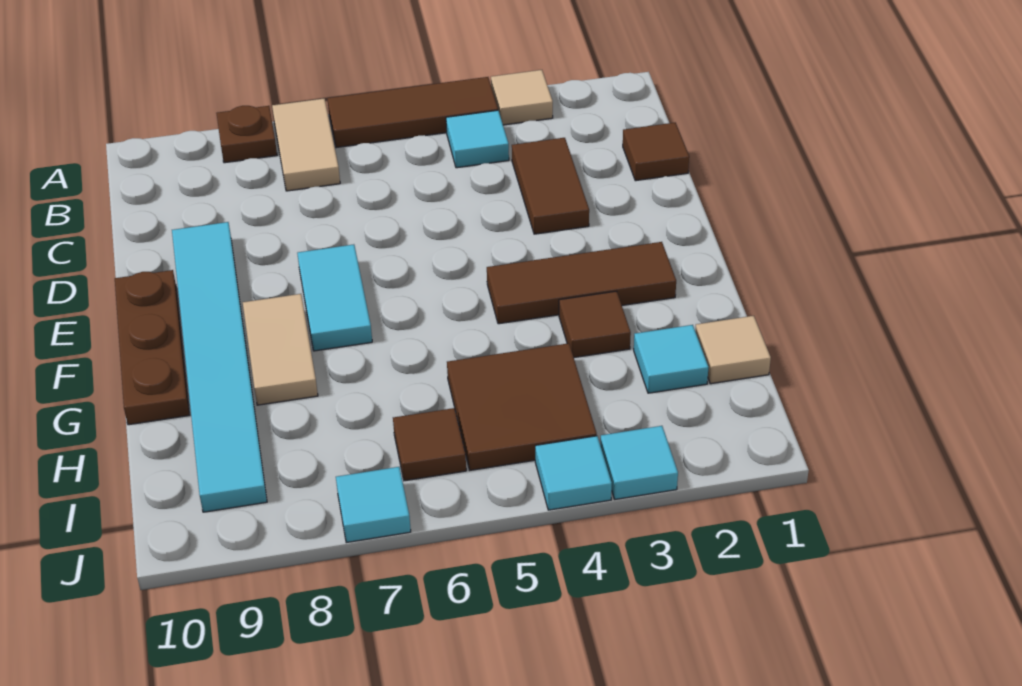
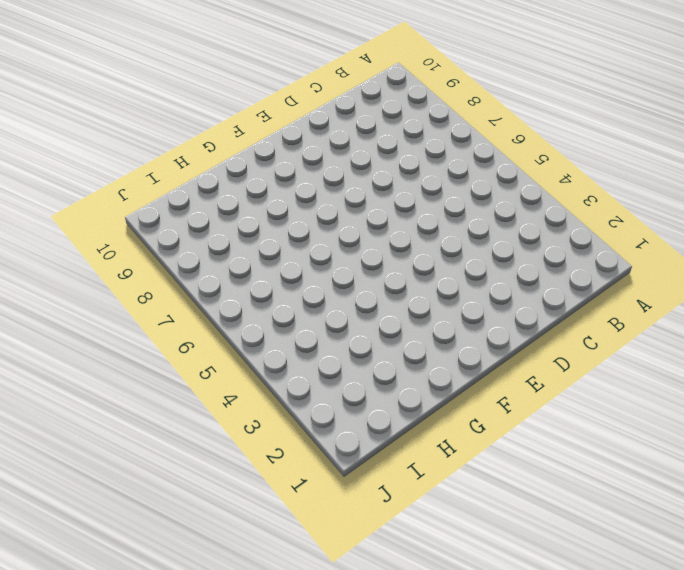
none -> tan 1x1 tile [491,70,553,125]
none -> brown 1x3 tile [327,77,498,148]
none -> tan 1x2 tile [272,99,340,191]

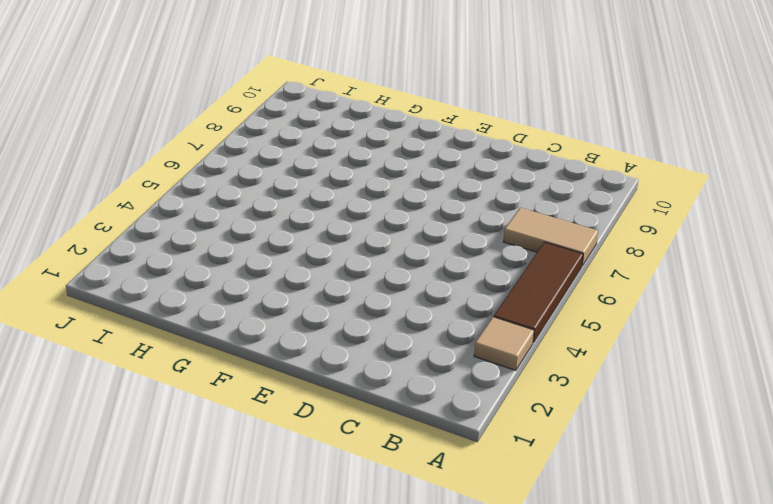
none -> brown 1x1 plate [216,106,277,163]
none -> cyan 1x1 tile [446,110,509,168]
none -> brown 1x1 tile [623,123,689,181]

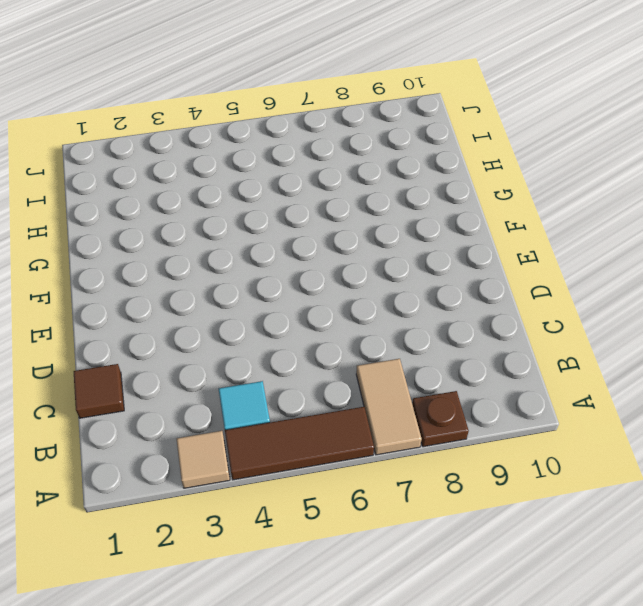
none -> brown 1x2 tile [512,138,589,234]
none -> cyan 1x6 tile [172,222,267,512]
none -> cyan 1x2 tile [297,244,372,351]

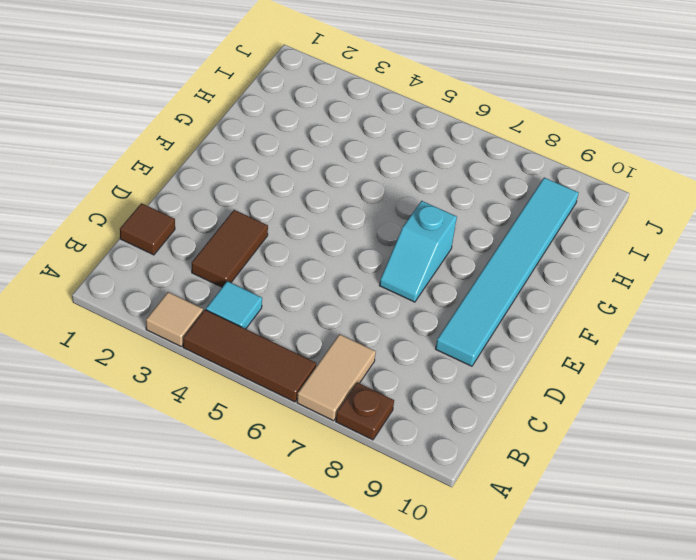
cyan 1x2 slope [379,201,457,302] -> cyan 1x2 tile [297,244,372,351]
none -> brown 1x3 plate [115,270,189,425]
none -> brown 1x3 tile [487,242,676,324]
none -> tan 1x2 tile [243,294,318,405]

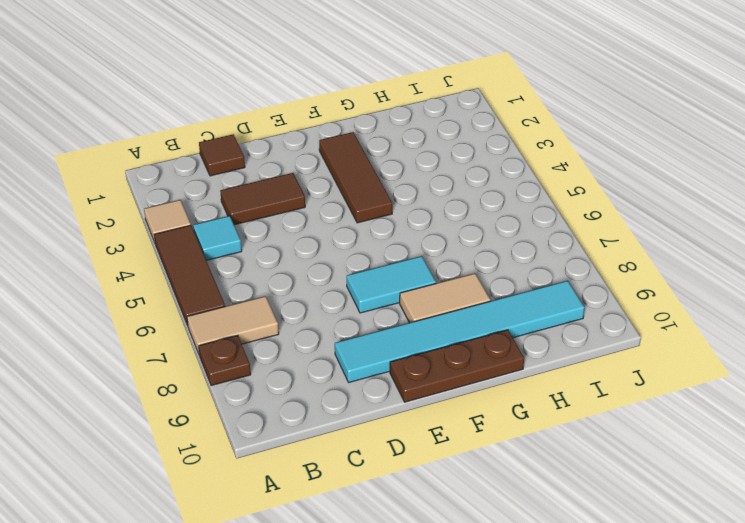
none -> brown 1x1 tile [559,291,631,358]
none -> tan 1x1 tile [695,316,771,384]
none -> cyan 1x1 tile [634,325,709,393]

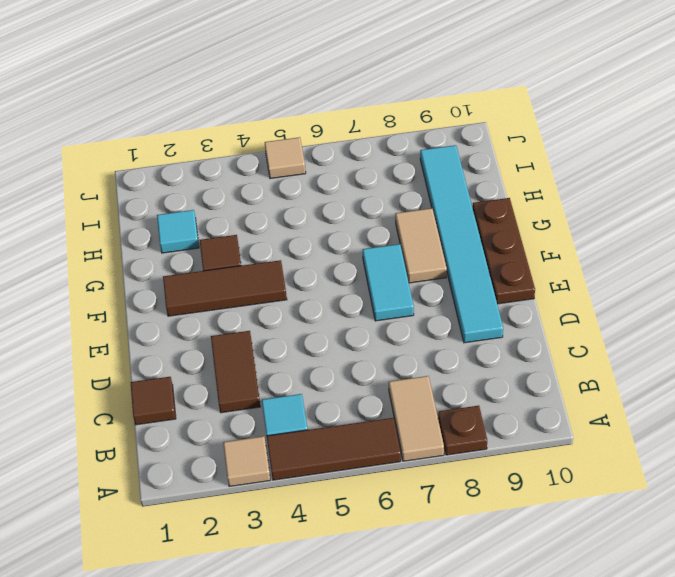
tan 1x1 tile [265,137,306,178] -> tan 1x1 tile moved to [695,316,771,384]
none -> brown 2x2 tile [447,343,597,470]
none -> brown 1x1 tile [393,408,466,481]
none -> cyan 1x1 tile [600,426,678,499]

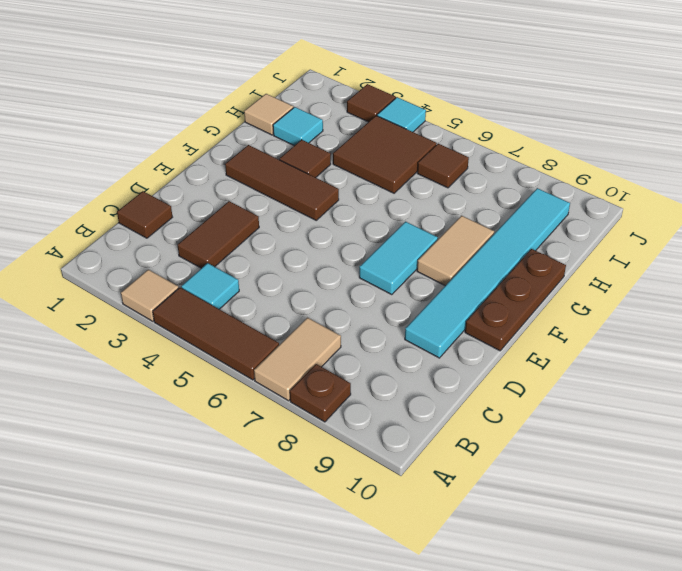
brown 1x1 tile [347,84,396,122] -> cyan 1x1 tile [600,426,678,499]
none -> cyan 1x1 tile [336,467,411,543]

